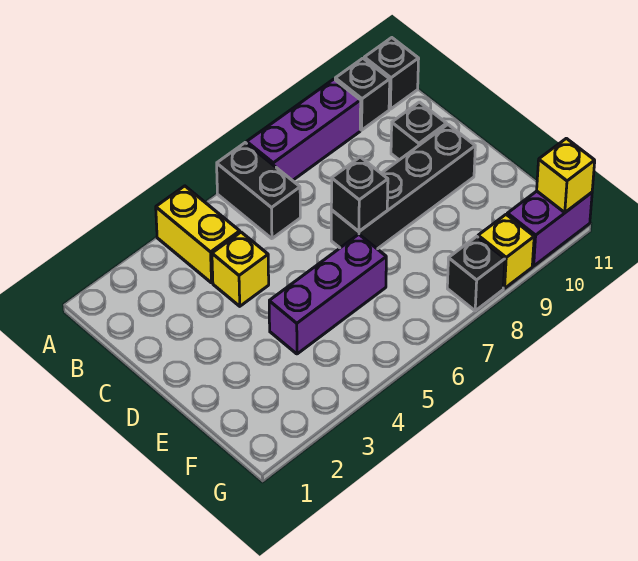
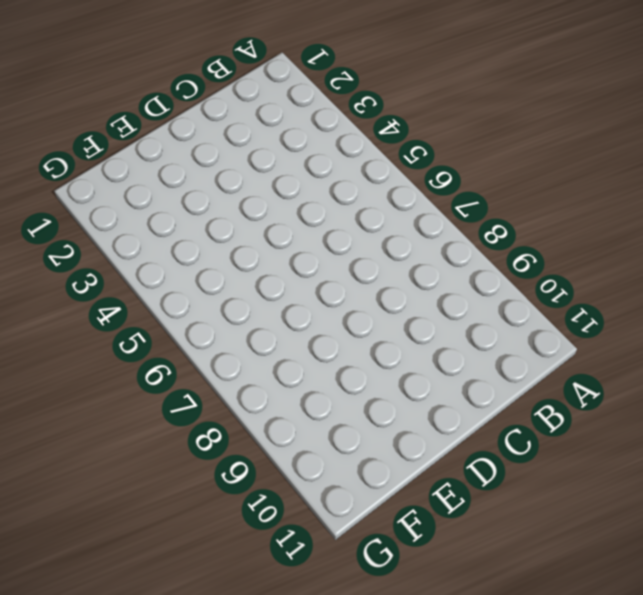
none -> yellow 1x2 brick [156,186,240,283]
none -> black 1x2 brick [217,143,300,239]
none -> purple 1x3 brick [247,79,361,181]

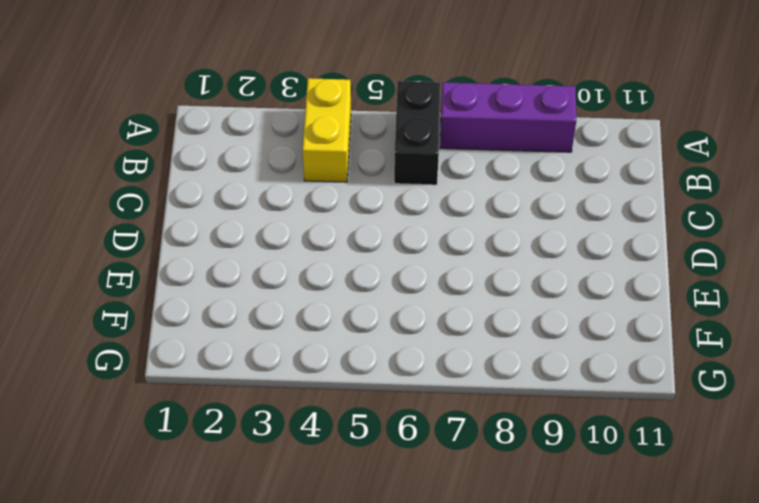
none -> black 1x1 brick [335,58,390,130]
none -> black 1x1 brick [364,38,419,109]
none -> yellow 1x1 brick [212,232,269,306]

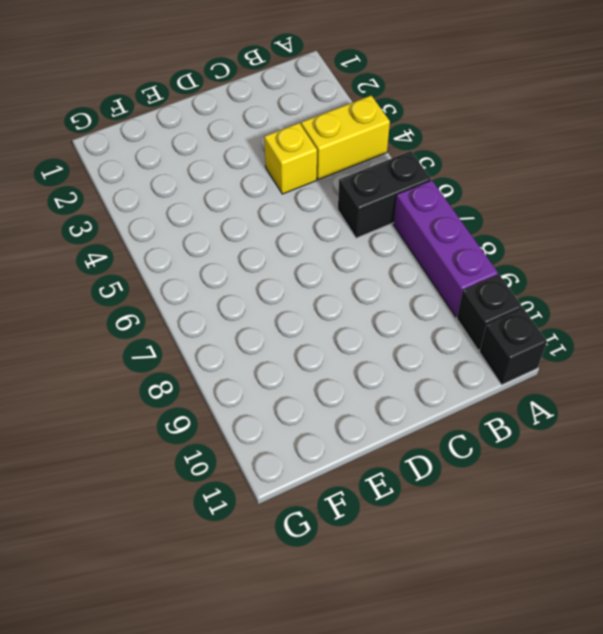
none -> black 1x1 brick [391,102,447,160]
none -> black 1x4 brick [331,125,475,249]
none -> purple 1x3 brick [269,234,386,354]

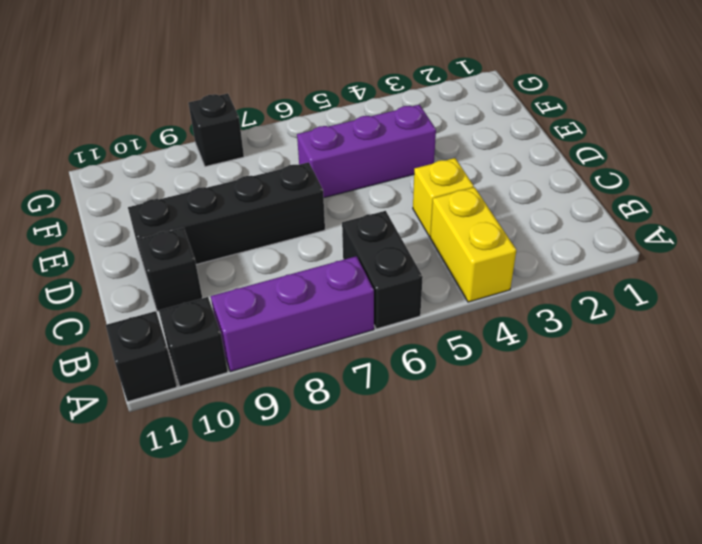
none -> yellow 1x1 brick [478,215,534,288]
none -> purple 1x2 brick [507,191,592,266]
none -> black 1x1 brick [331,157,388,231]

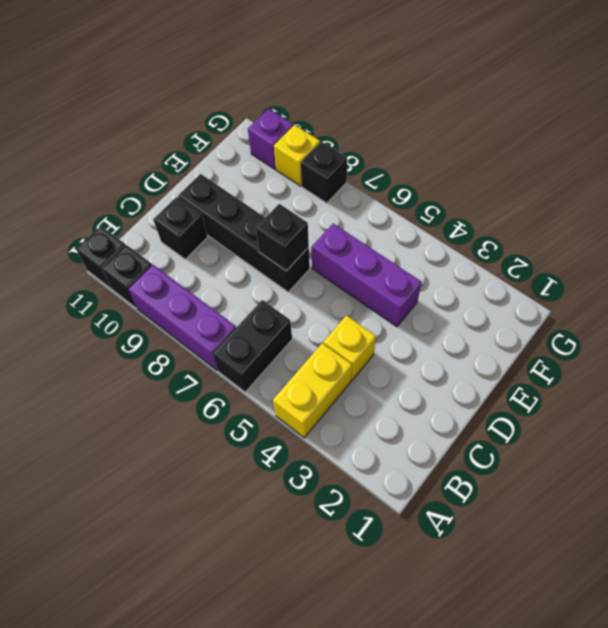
purple 1x1 brick [248,109,293,169] -> purple 1x2 brick [507,191,592,266]
none -> yellow 1x1 brick [537,138,595,213]

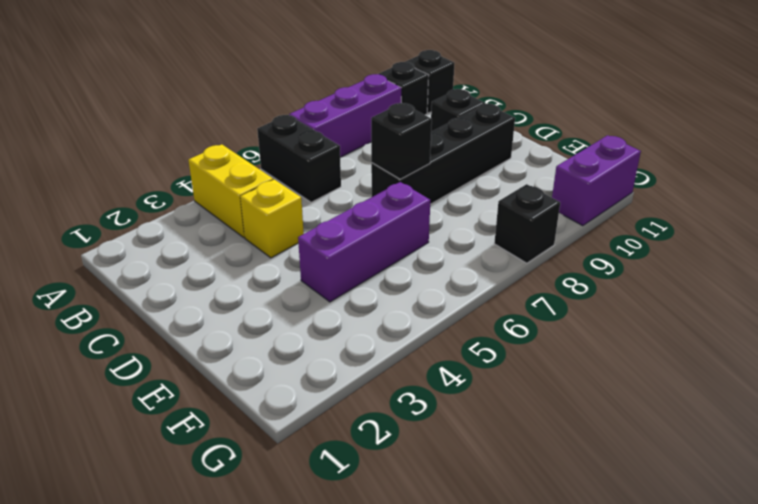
none -> yellow 1x1 brick [478,215,534,288]
none -> yellow 1x1 brick [537,138,595,213]

